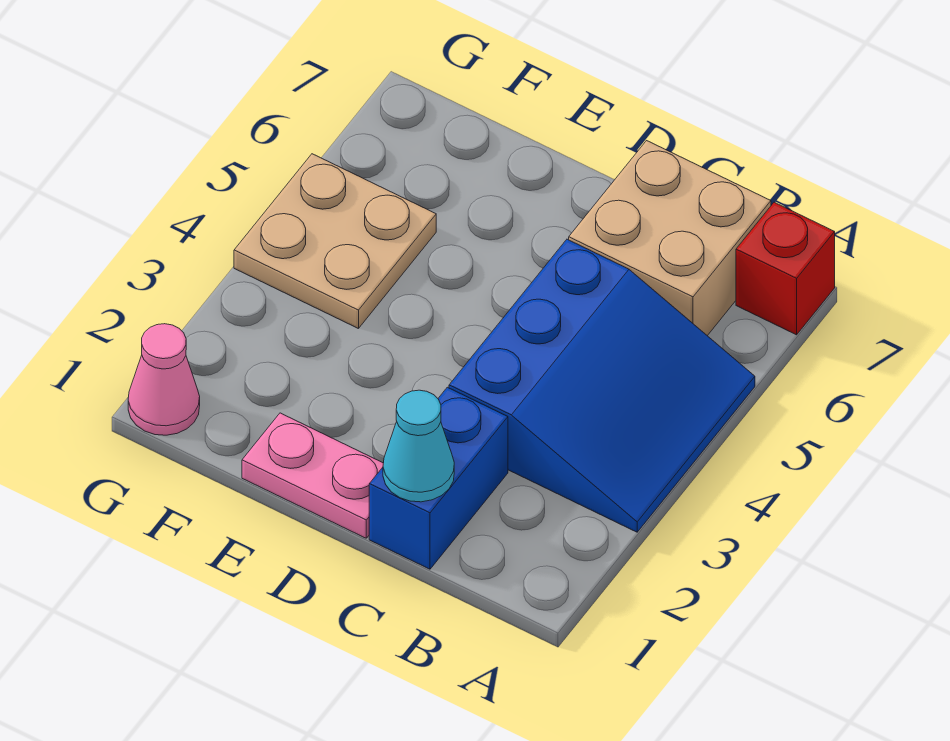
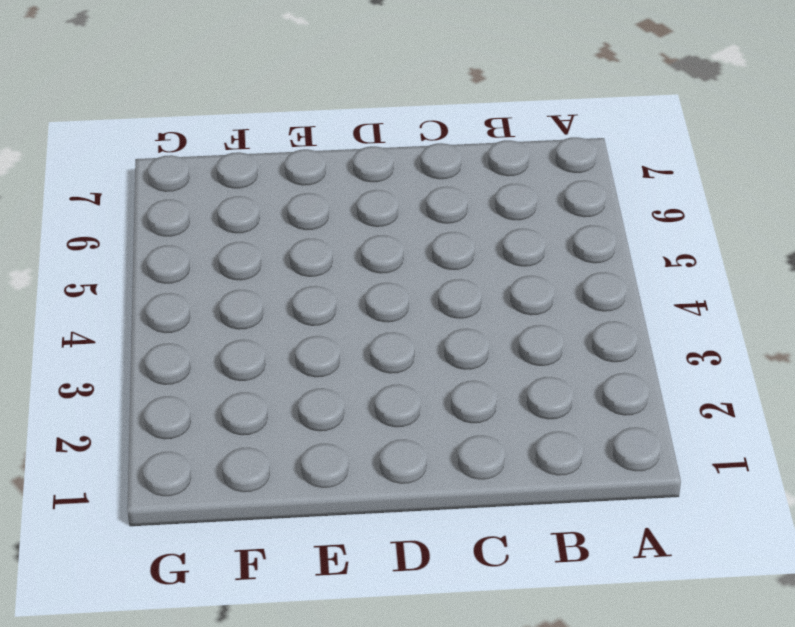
none -> blue 3x3 slope [449,239,755,532]
none -> red 1x1 brick [736,202,835,335]

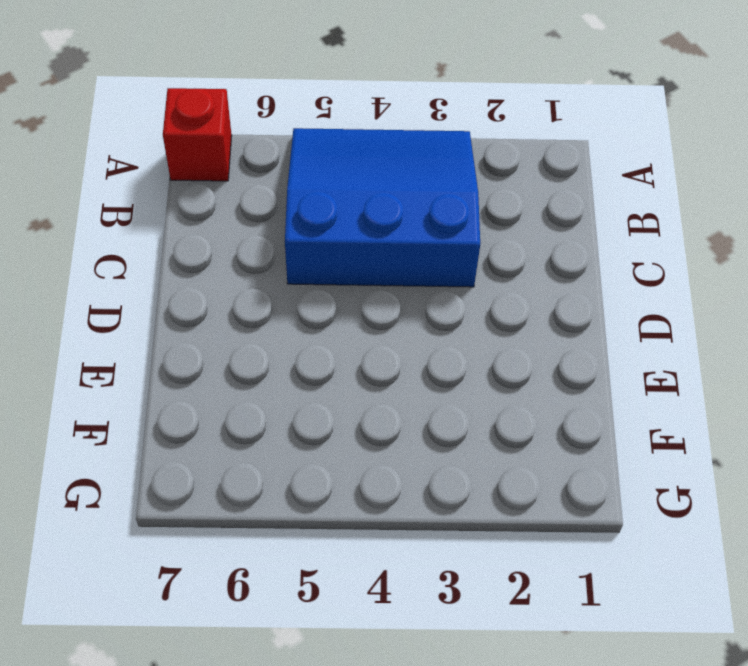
none -> tan 2x2 brick [569,141,771,336]
none -> blue 1x2 brick [369,387,508,569]

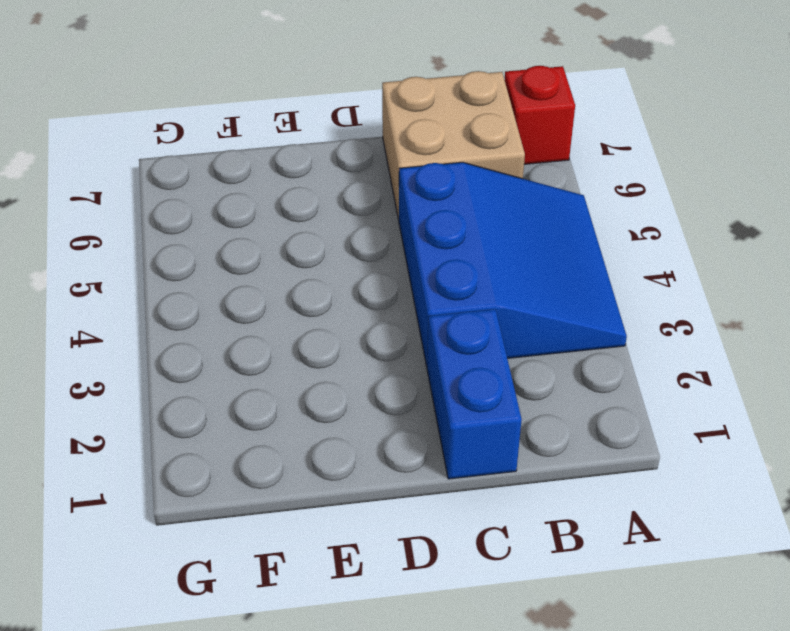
none -> pink 1x2 plate [242,413,383,538]
none -> tan 2x2 plate [234,154,436,329]

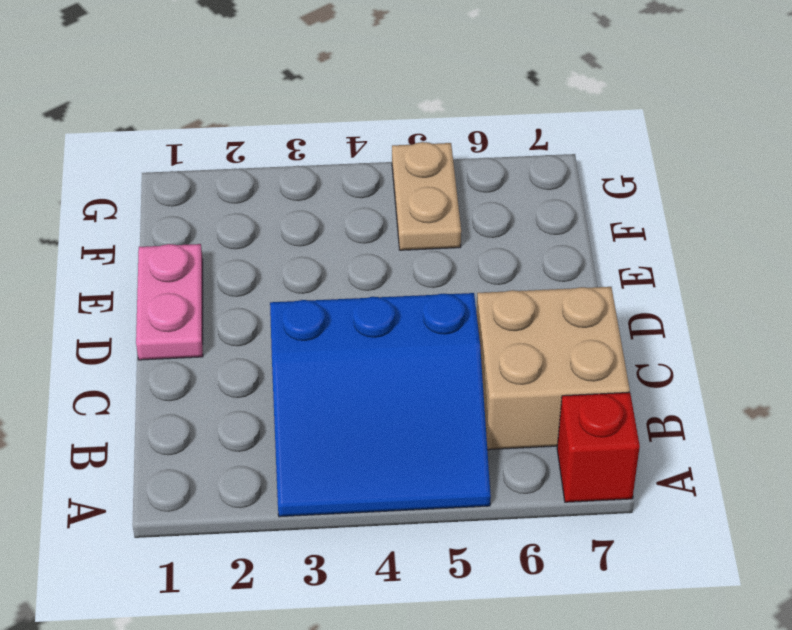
tan 1x2 plate [392,142,461,250] -> tan 2x2 plate [234,154,436,329]
none -> blue 1x2 brick [369,387,508,569]
none -> pink 1x1 cone [128,324,200,435]

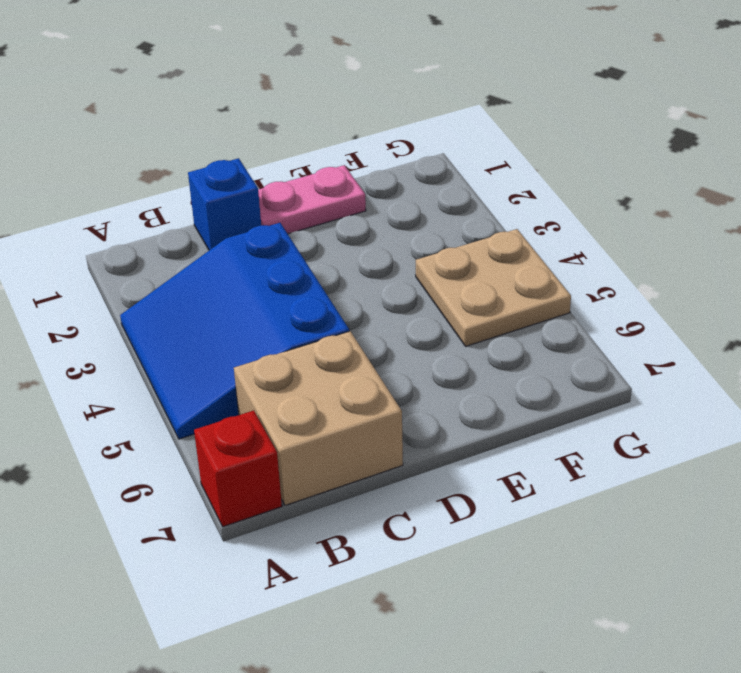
blue 1x1 brick [188,158,261,250] -> blue 1x2 brick [369,387,508,569]
none -> pink 1x1 cone [128,324,200,435]
none -> cyan 1x1 cone [383,390,454,502]

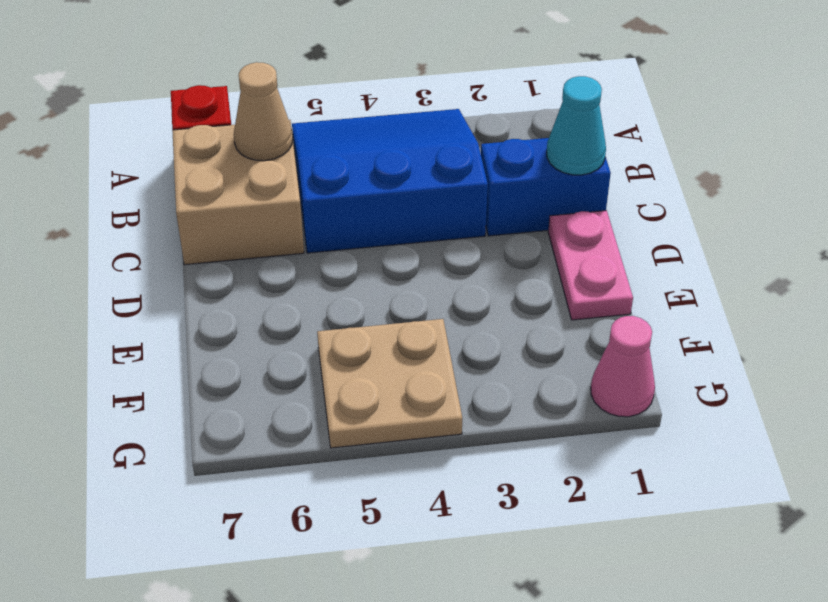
tan 1x1 cone [234,62,293,161] -> none

